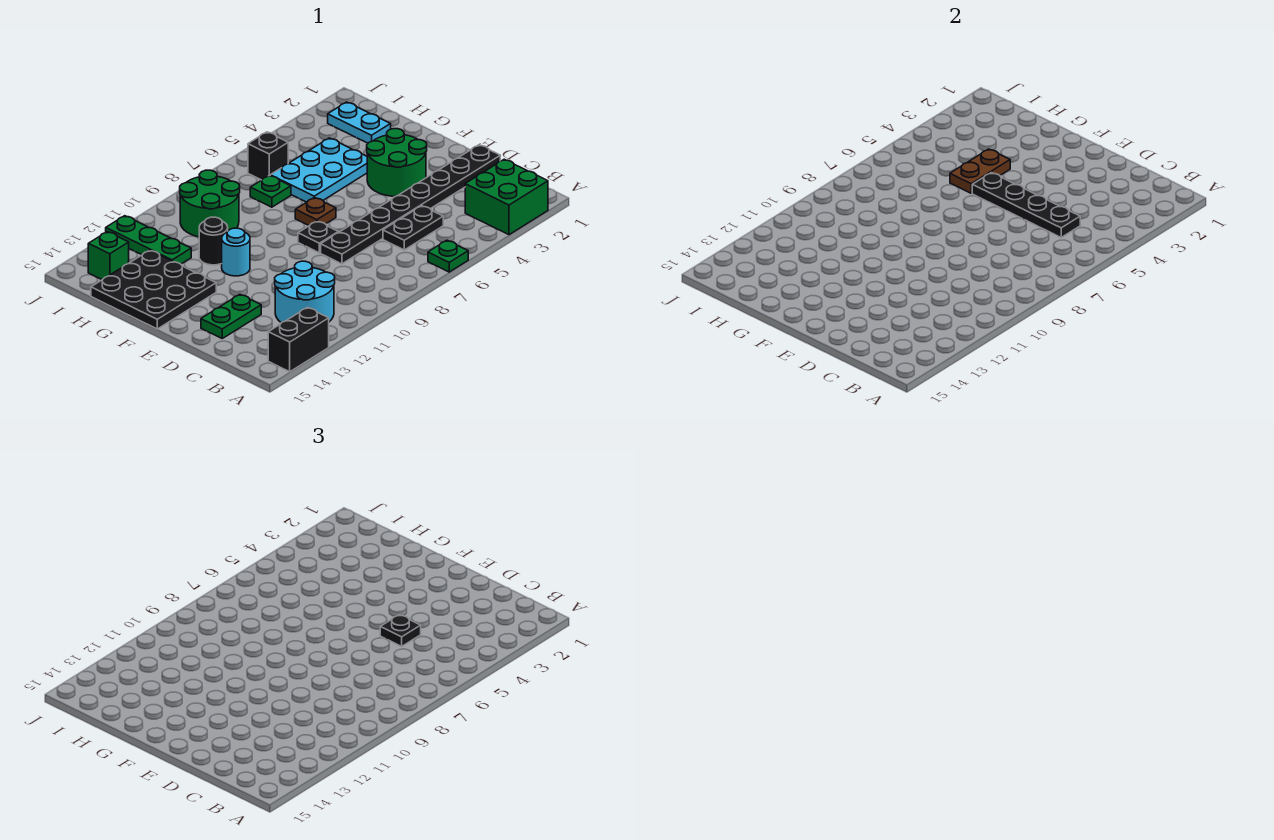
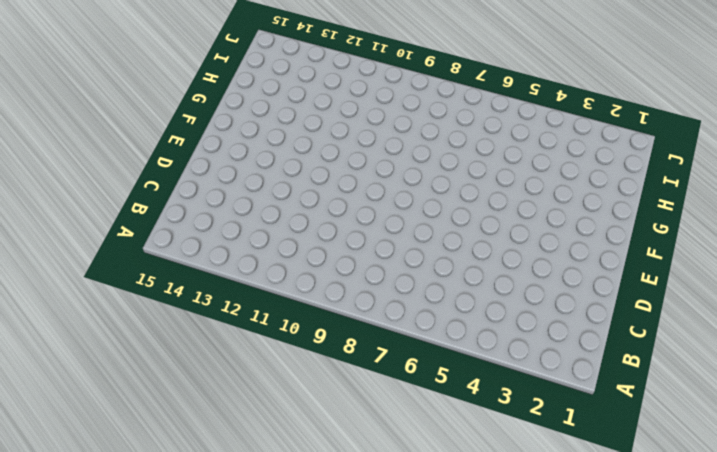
none -> green 2x2 brick [465,159,548,235]
none -> green 1x1 plate [428,240,468,272]
none -> black 1x2 brick [268,307,329,372]

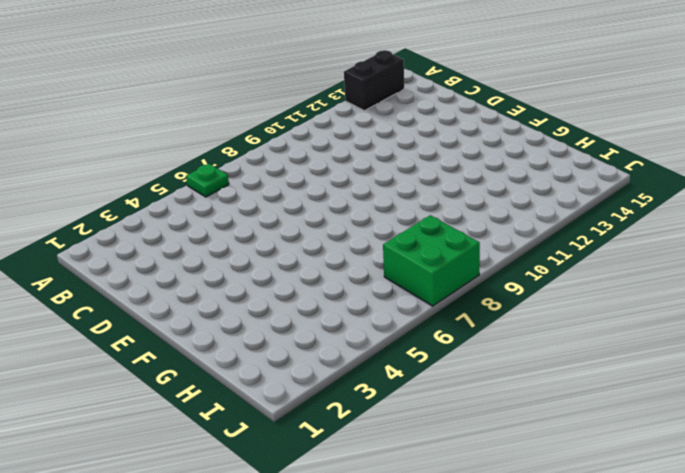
green 2x2 brick [383,215,480,306] -> green 2x2 brick moved to [465,159,548,235]
none -> cyan 2x2 round brick [275,261,335,323]
none -> black 1x2 plate [383,206,443,250]
none -> black 1x8 plate [321,145,500,264]

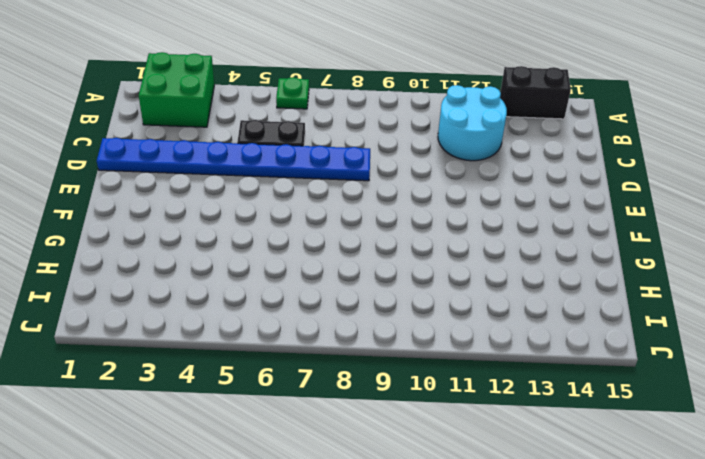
blue 1x8 plate [97,138,370,181] -> black 1x8 plate [321,145,500,264]
none -> green 1x2 plate [201,294,261,338]
none -> green 2x2 round brick [367,129,427,196]
none -> black 1x1 plate [298,221,338,253]

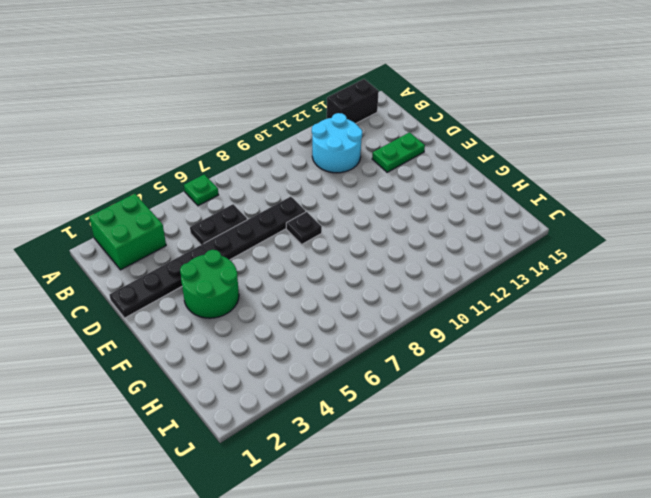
none -> brown 1x1 plate [295,197,336,226]
none -> cyan 1x1 round brick [222,228,250,276]
none -> black 3x3 plate [91,250,216,329]

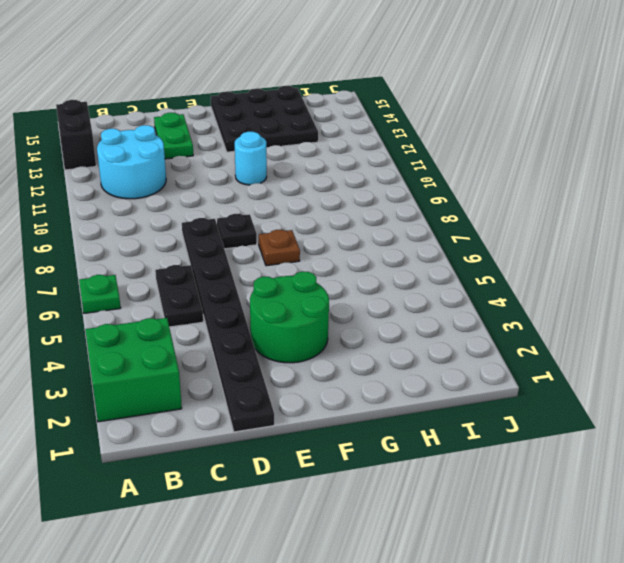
none -> cyan 2x3 plate [270,138,367,202]
none -> black 1x1 round brick [199,217,228,265]
none -> cyan 1x2 plate [328,102,391,143]

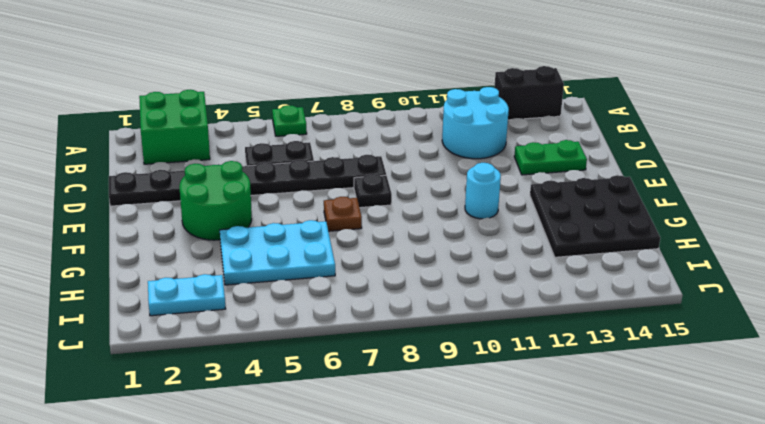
cyan 1x2 plate [148,274,226,316] -> cyan 1x2 plate turned to [328,102,391,143]
none -> black 1x1 round brick [199,217,228,265]
none -> green 1x1 plate [250,175,291,207]
none -> green 2x2 round brick [179,170,240,237]

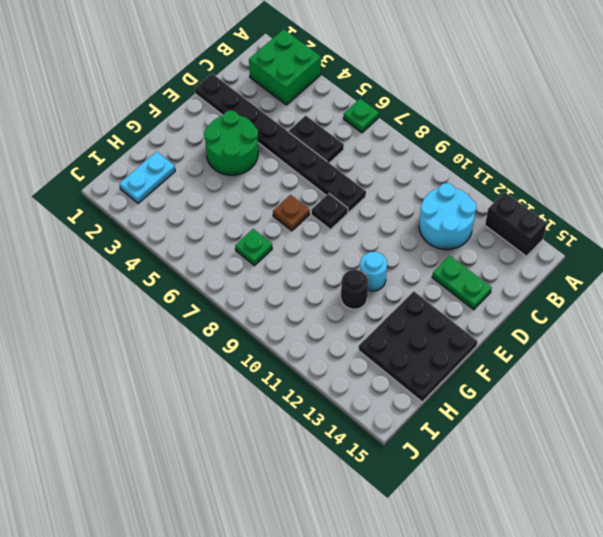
none -> cyan 2x3 plate [270,138,367,202]
none -> green 2x2 round brick [179,170,240,237]
none -> green 1x3 plate [106,216,191,264]

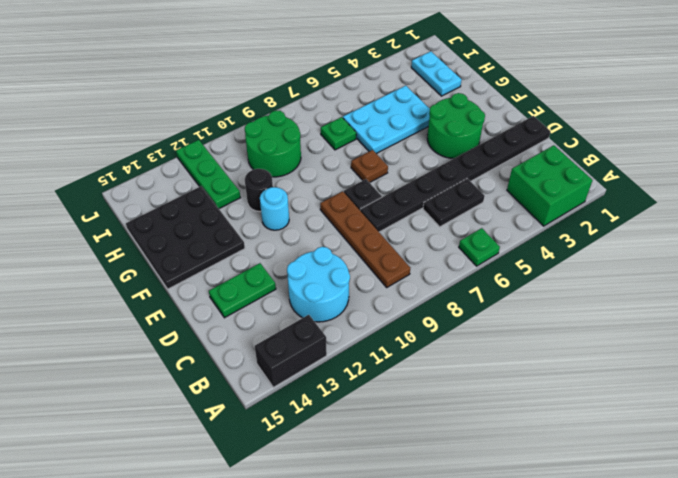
brown 1x4 plate [320,191,410,287] -> none
none -> black 1x1 brick [248,132,288,180]
none -> green 1x1 brick [88,232,129,280]
none -> black 1x4 plate [972,173,1080,237]

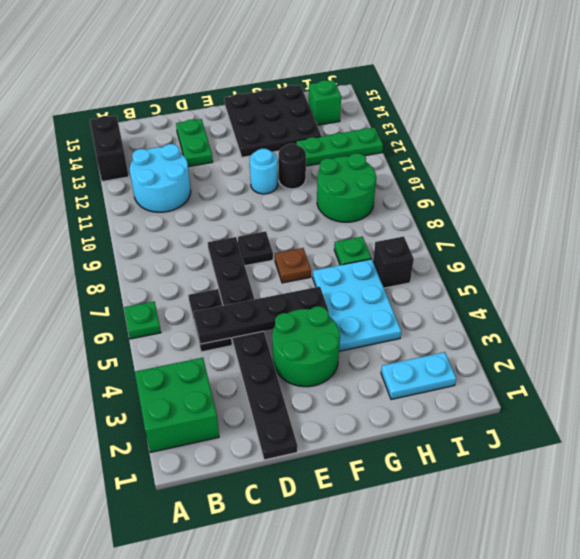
none -> brown 1x2 plate [950,149,1010,193]
none -> black 1x1 plate [380,615,421,646]

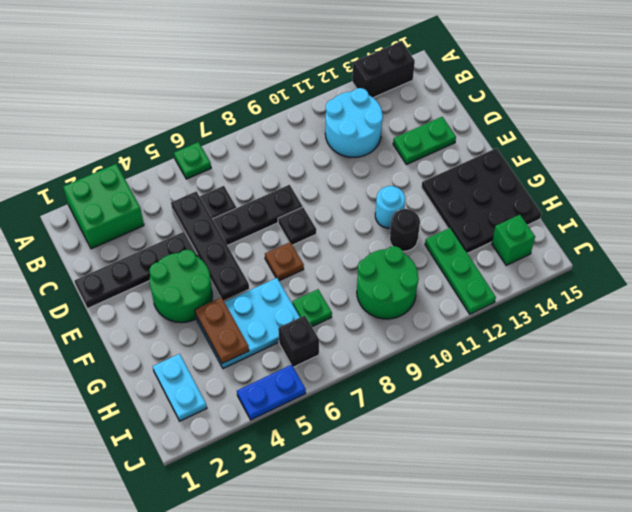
brown 1x2 plate [195,298,249,364] -> brown 1x2 plate turned to [950,149,1010,193]
blue 1x2 plate [237,365,306,420] -> none
none -> black 1x1 plate [380,615,421,646]

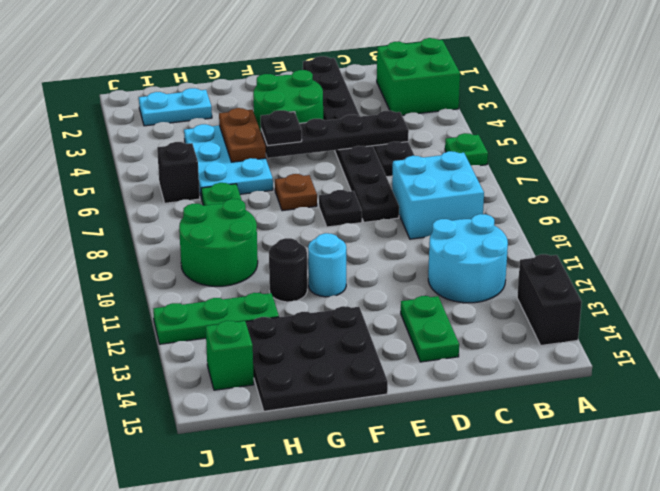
cyan 2x2 brick [392,151,484,239] -> none
black 1x1 plate [261,110,302,146] -> black 1x1 plate moved to [380,615,421,646]

